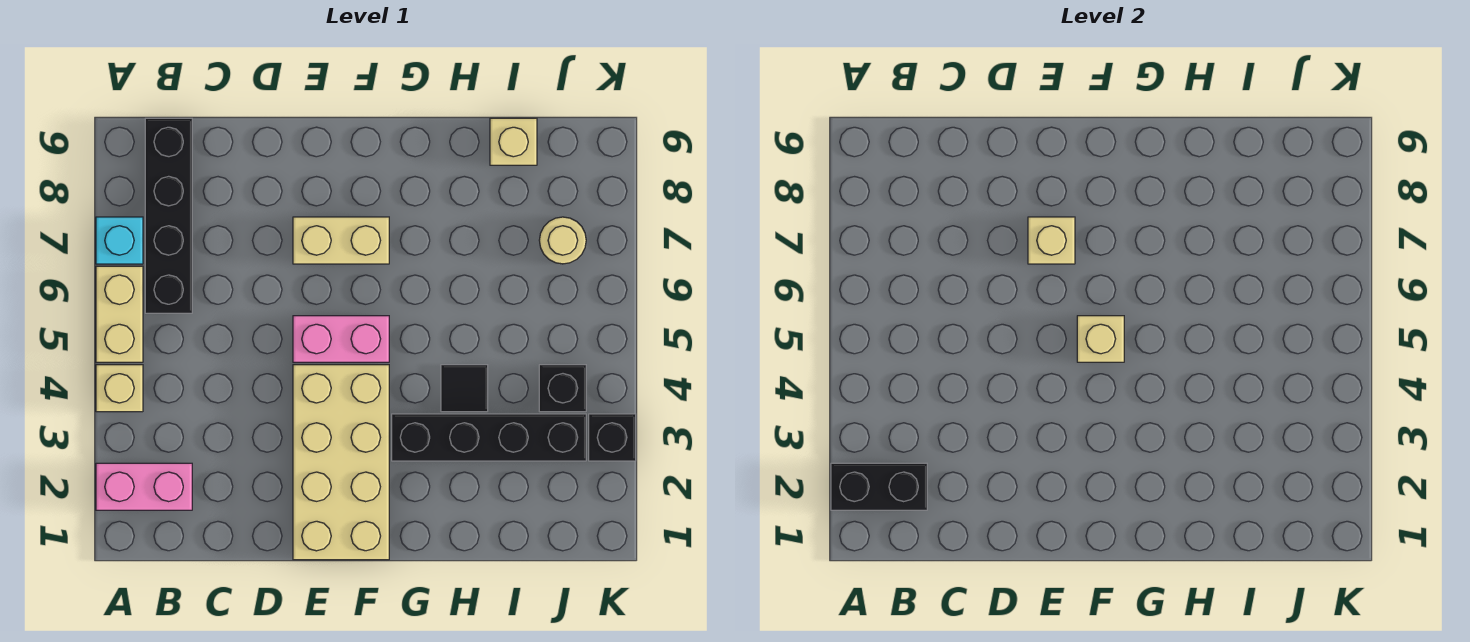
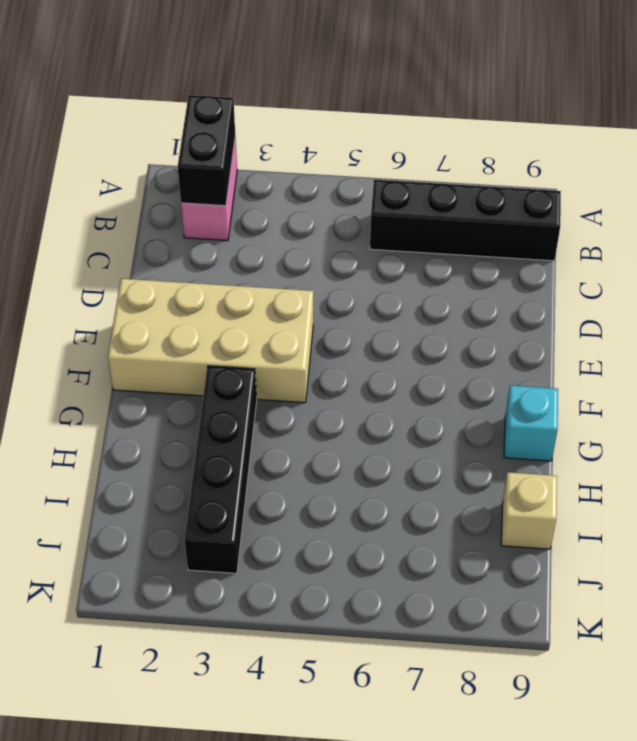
cyan 1x1 brick [504,386,558,461] -> cyan 1x1 brick moved to [96,217,143,264]
none -> tan 1x1 brick [96,365,143,412]
none -> tan 1x2 brick [96,266,143,362]
none -> pink 1x2 brick [293,316,389,362]

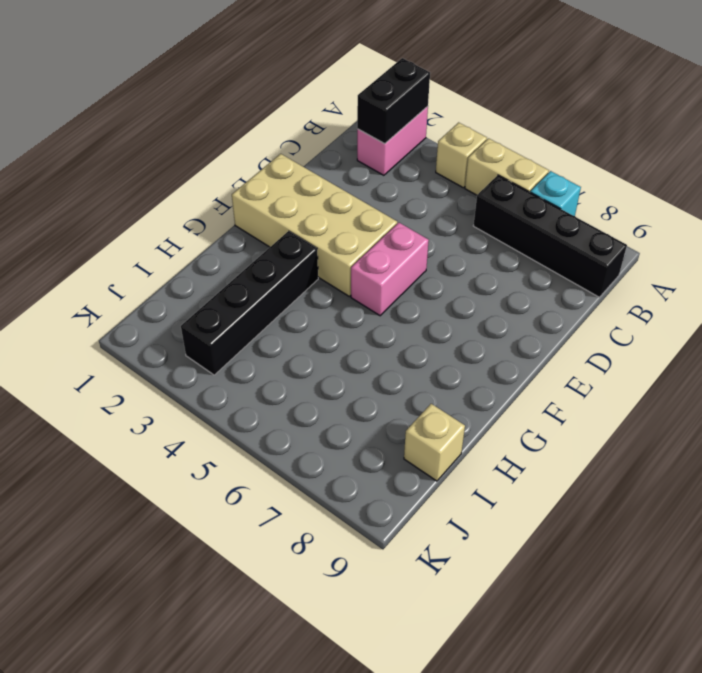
none -> tan 1x2 brick [293,217,389,264]
none -> black 1x1 tile [441,365,488,412]
none -> black 1x1 brick [539,365,586,412]

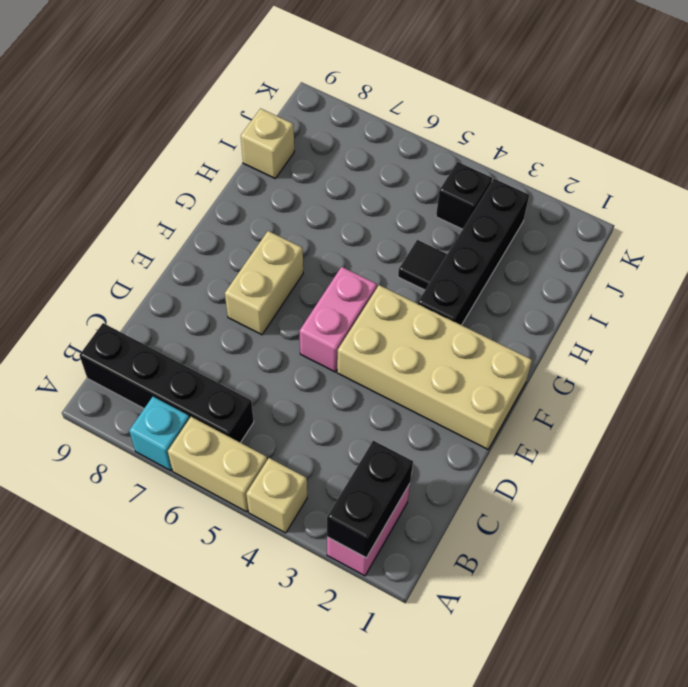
none -> tan 1x1 round brick [539,217,586,264]
none -> black 1x1 brick [589,414,636,461]
none -> tan 1x1 brick [1028,217,1075,264]

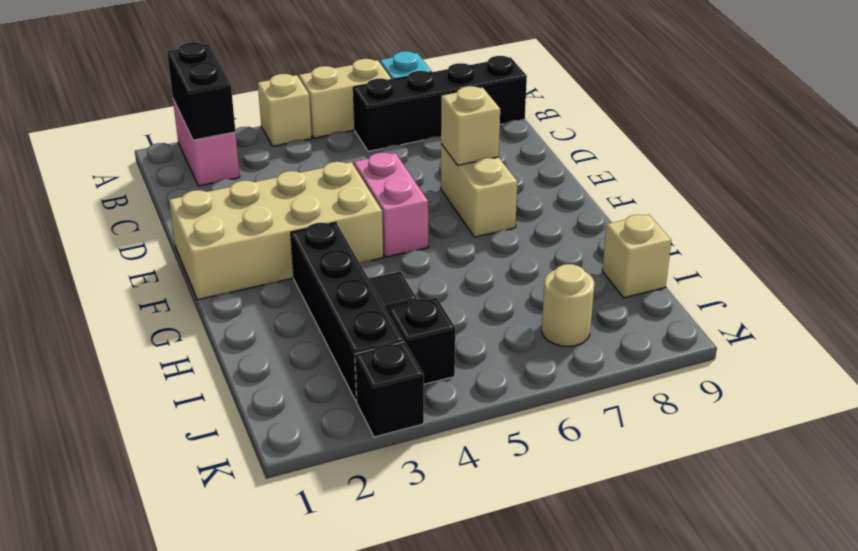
none -> tan 1x1 brick [1077,316,1124,362]

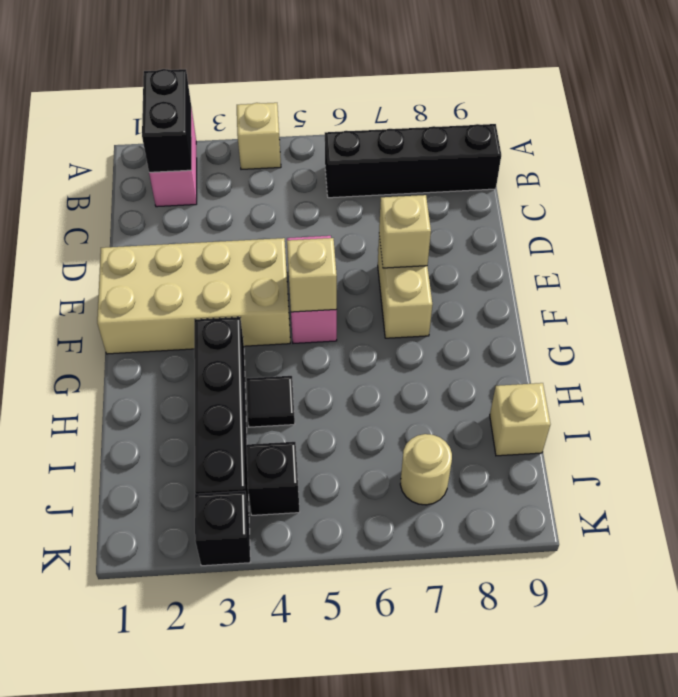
none -> tan 1x2 brick [96,266,143,362]
none -> cyan 1x1 brick [96,217,143,264]

